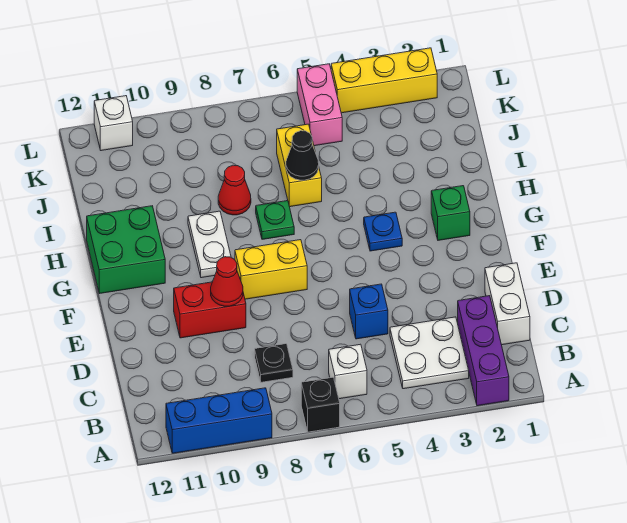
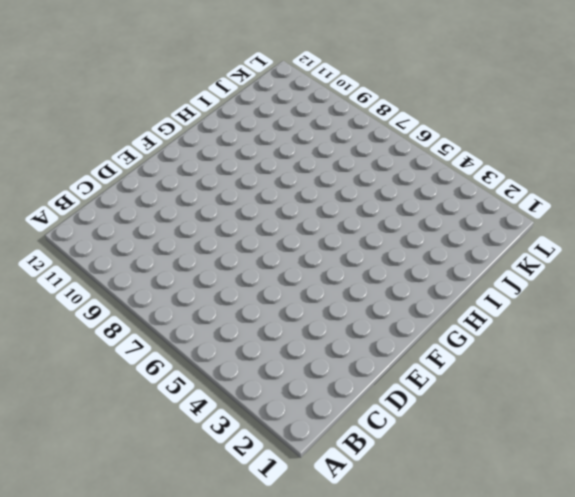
none -> purple 1x3 brick [458,296,509,406]
none -> black 1x1 brick [301,377,340,432]
none -> blue 1x3 brick [166,388,272,453]

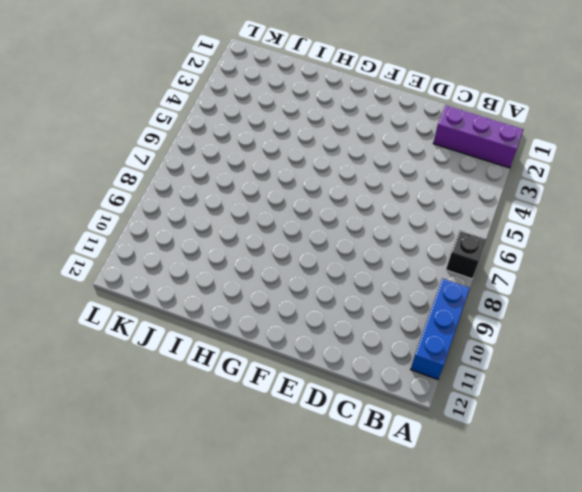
none -> white 2x2 plate [390,317,469,389]
none -> white 1x1 brick [329,344,367,399]
none -> white 1x2 brick [485,263,530,345]

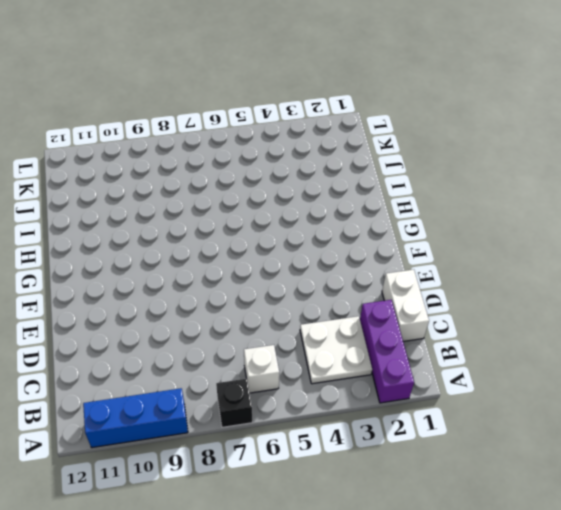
none -> black 1x1 plate [255,344,293,382]
none -> blue 1x1 brick [350,284,388,339]
none -> red 1x2 brick [174,282,246,338]

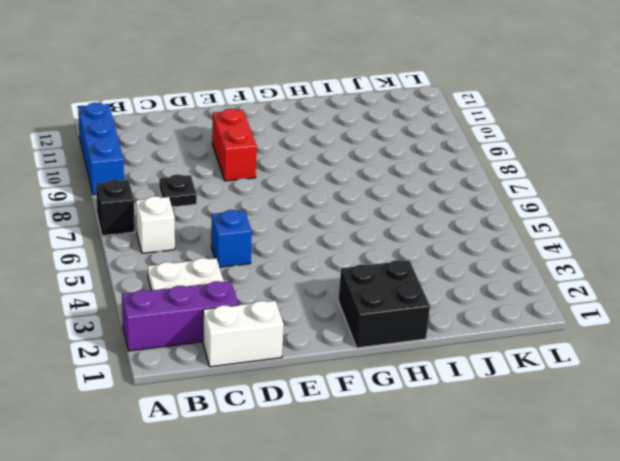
black 2x2 brick [338,260,430,348] -> green 1x1 brick [431,186,470,240]
none -> yellow 1x2 brick [235,240,307,299]
none -> blue 1x1 plate [364,212,402,251]
none -> white 1x2 plate [188,211,231,278]

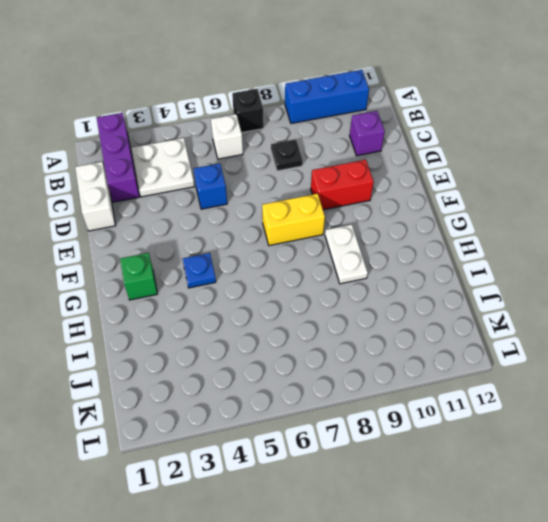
purple 1x1 brick [349,111,385,156] -> none
none -> green 2x2 brick [87,206,165,294]
none -> green 1x1 plate [256,201,294,239]
none -> yellow 1x2 brick [277,124,322,207]

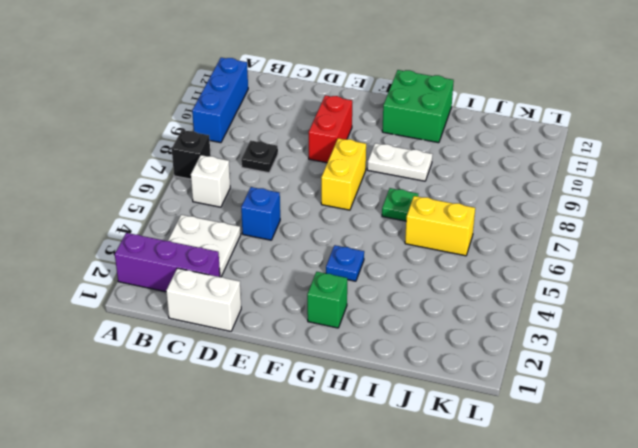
none -> red 1x1 cone [218,165,251,215]
none -> pink 1x2 brick [297,64,342,146]
none -> yellow 1x3 brick [331,48,437,113]

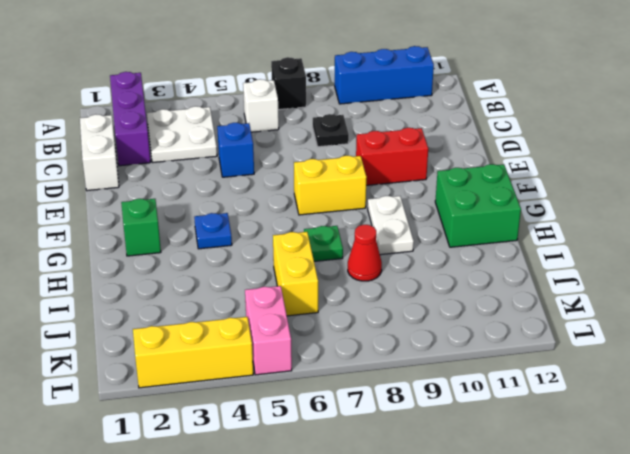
none -> white 1x1 brick [94,96,133,151]
none -> red 1x1 cone [211,257,243,306]
none -> black 1x1 cone [286,131,319,180]

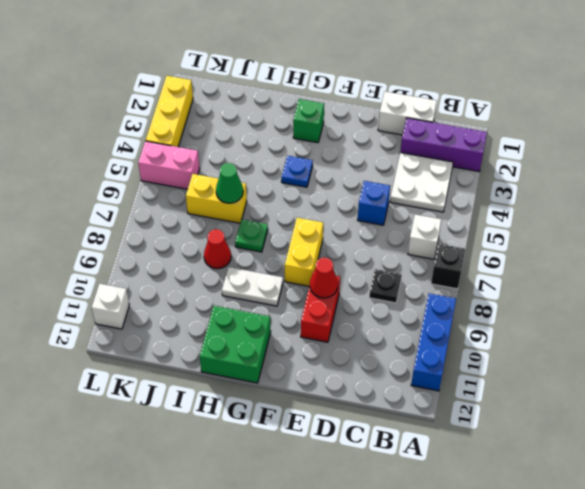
green 1x1 cone [216,163,243,203] -> black 1x1 cone [286,131,319,180]

